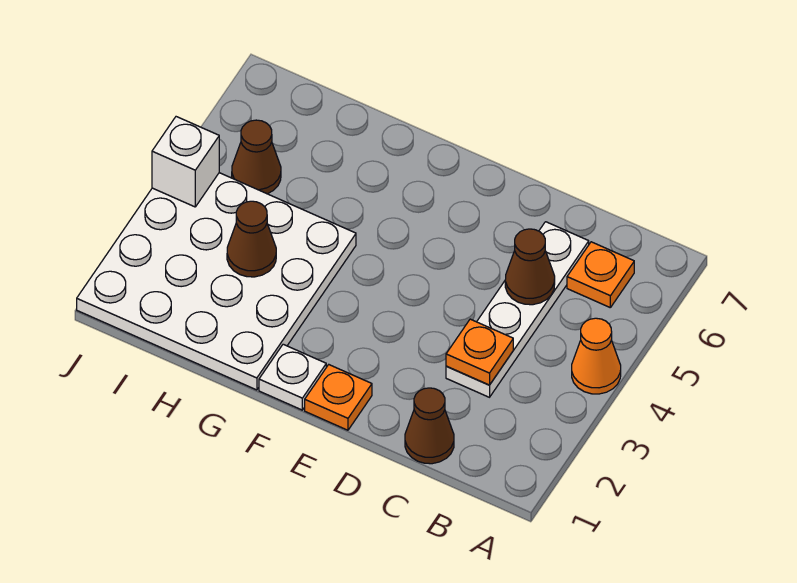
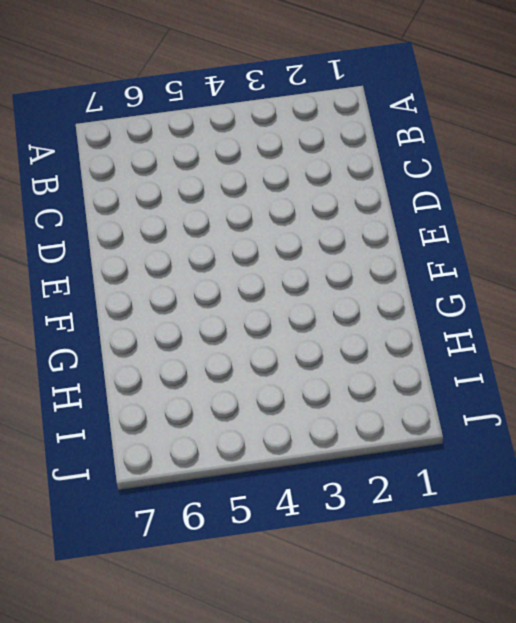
none -> orange 1x1 cone [572,318,621,394]
none -> orange 1x1 plate [567,242,634,307]
none -> brown 1x1 cone [405,388,454,464]

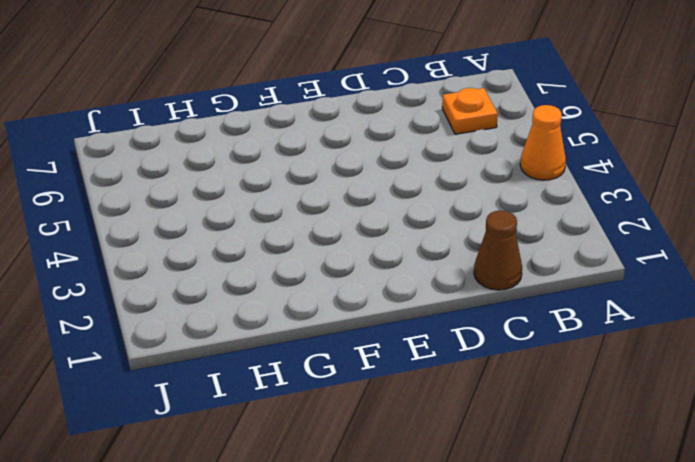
none -> white 1x4 plate [446,222,589,397]
none -> orange 1x1 plate [305,365,372,430]
none -> white 1x1 plate [259,344,326,410]

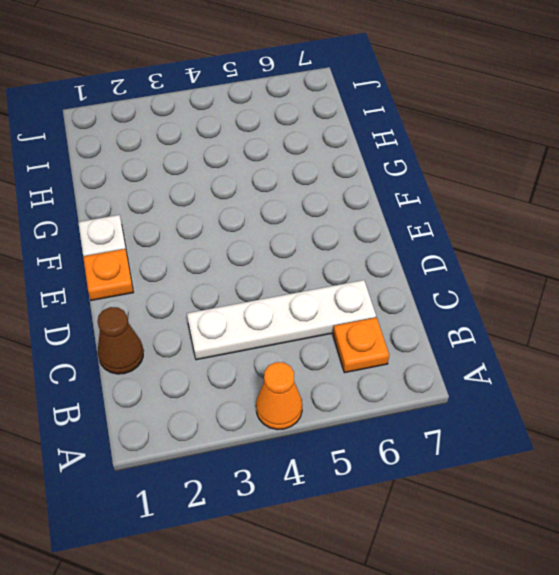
none -> white 4x4 plate [77,173,356,390]
none -> brown 1x1 cone [232,120,281,194]
none -> orange 1x1 plate [446,319,513,385]

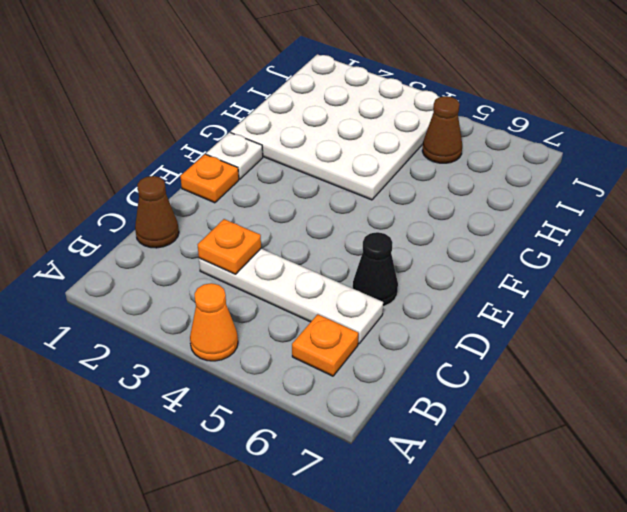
black 1x1 cone [353,232,398,306] -> none
none -> brown 1x1 cone [505,229,555,305]
none -> brown 1x1 cone [227,201,276,277]
none -> white 1x1 brick [152,117,219,207]

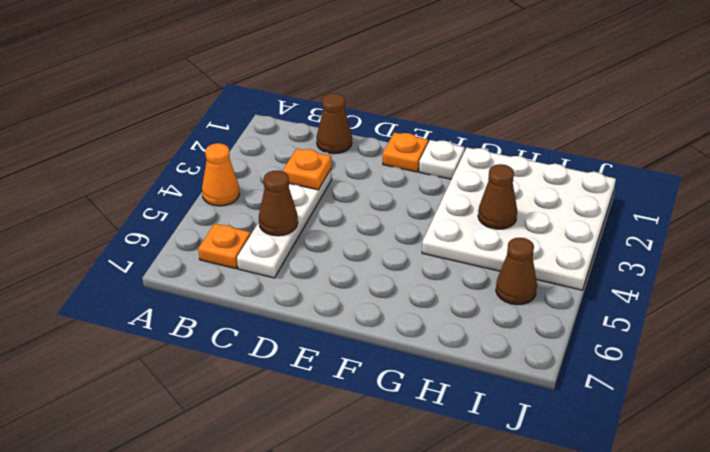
none -> white 1x1 brick [152,117,219,207]

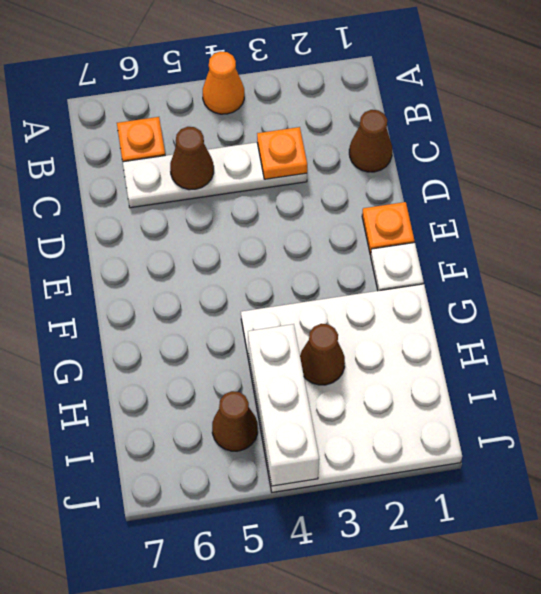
white 1x3 brick [248,324,319,486] -> white 1x1 brick [152,117,219,207]

